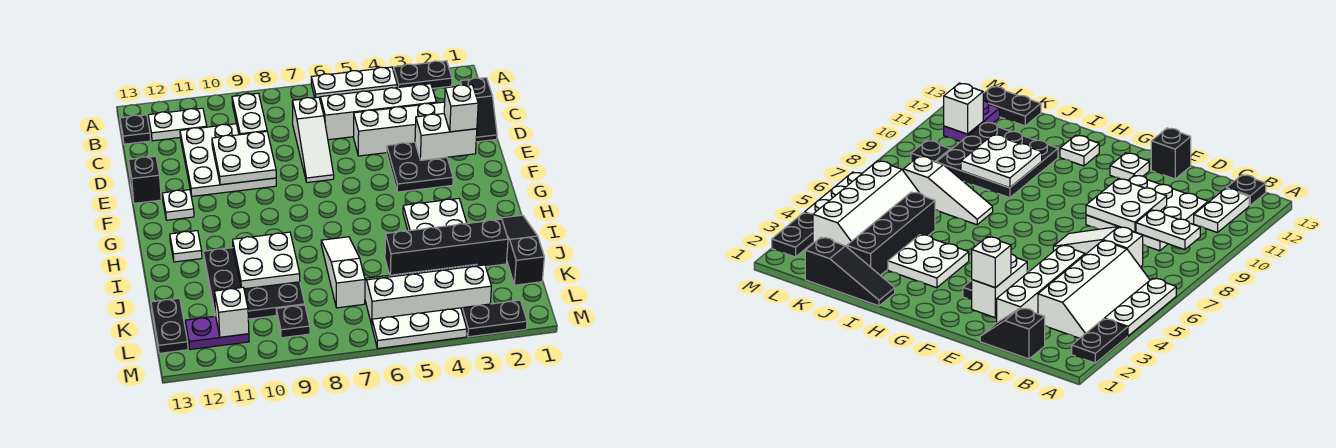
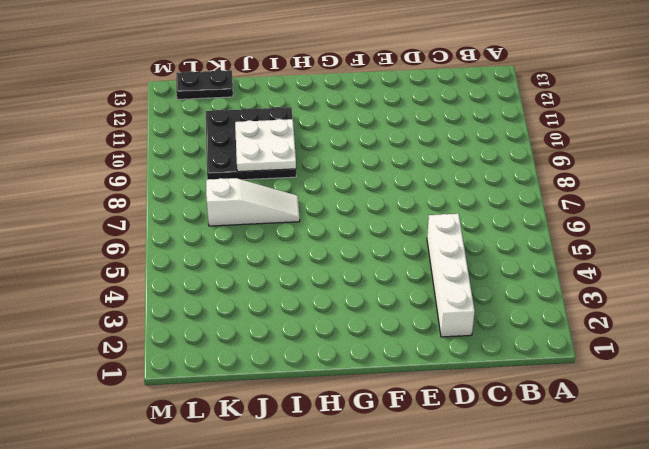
none -> black 1x2 plate [393,61,452,88]
none -> white 1x3 plate [311,67,397,98]
none -> white 2x4 slope [319,84,436,140]
none -> white 1x2 plate [148,108,207,141]

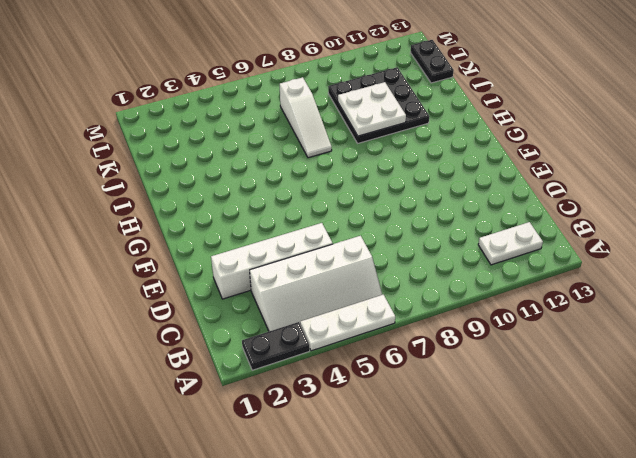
none -> black 1x1 plate [120,115,151,144]
none -> black 1x2 slope [460,78,497,142]
none -> white 1x3 slope [292,97,334,182]
none -> white 3x3 plate [180,124,276,196]

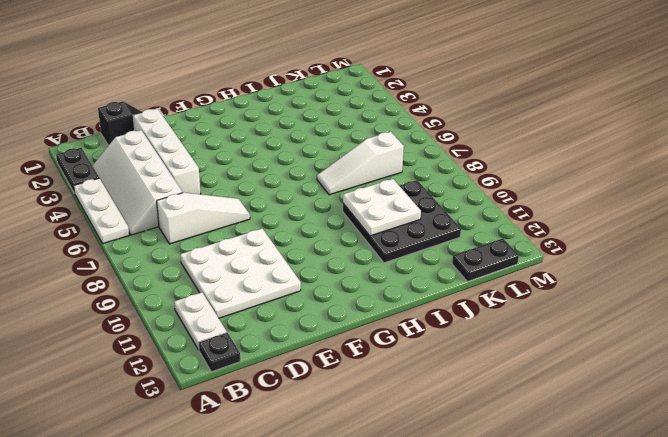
none -> black 2x2 plate [387,142,453,192]
none -> black 1x1 brick [129,156,161,203]
none -> white 1x1 plate [162,190,194,220]
none -> white 2x2 plate [403,199,467,231]

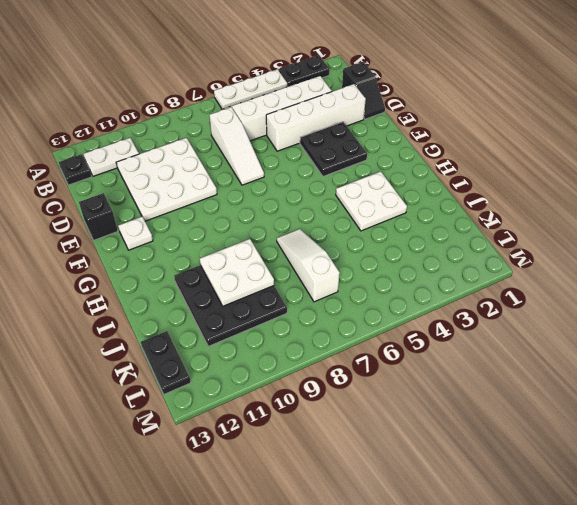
none -> white 1x1 plate [170,231,202,262]
none -> black 1x3 slope [495,215,544,285]
none -> black 1x4 brick [385,219,508,275]
none -> white 2x4 slope [365,264,491,325]

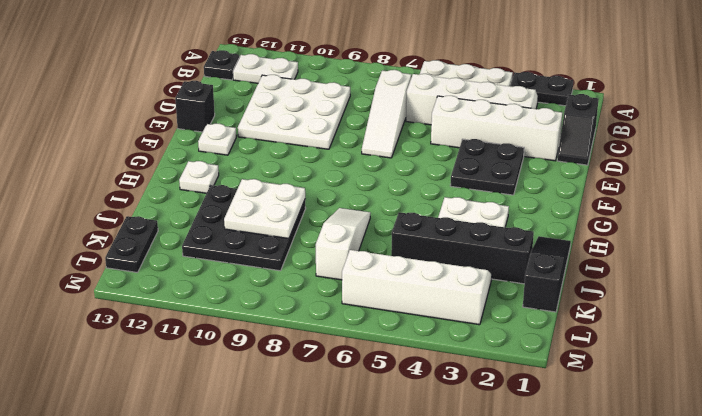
none -> black 1x1 plate [276,305,310,338]
none -> purple 1x2 plate [185,316,249,349]
none -> black 1x2 plate [462,300,527,337]
none -> white 1x3 plate [372,308,467,348]

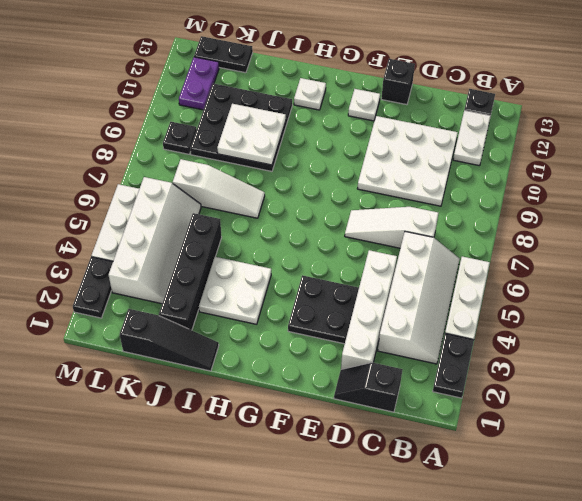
none -> white 1x2 plate [232,93,267,135]
none -> white 2x2 plate [212,132,276,185]
none -> white 1x2 brick [415,114,477,160]
none -> white 1x1 brick [214,287,249,337]

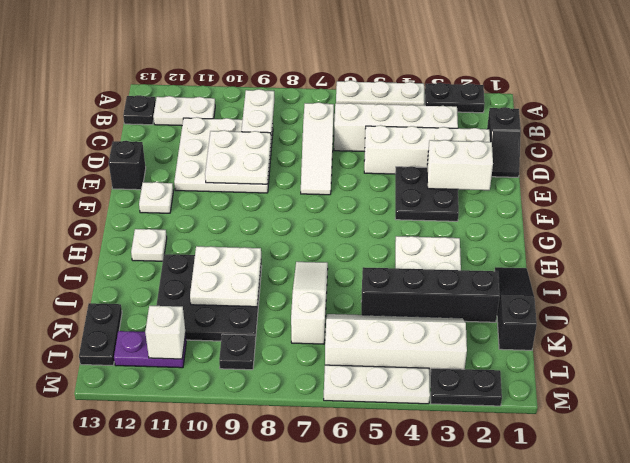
none -> white 1x1 brick [444,85,478,132]

